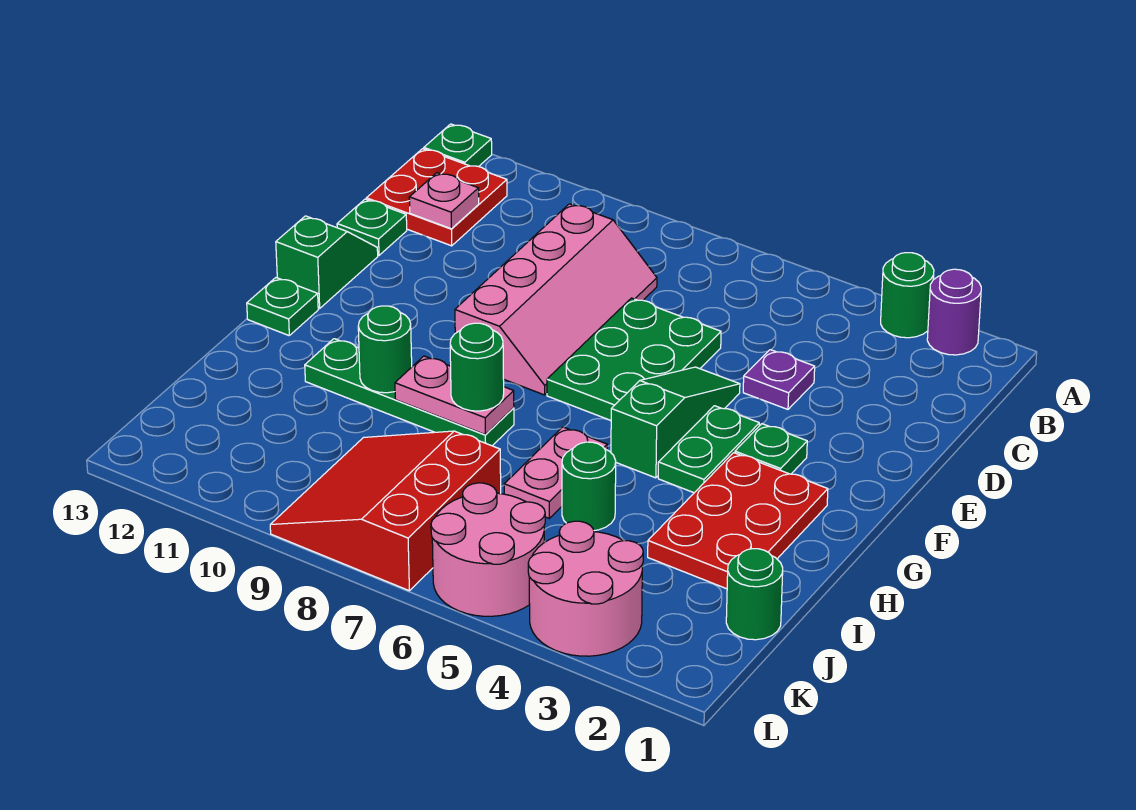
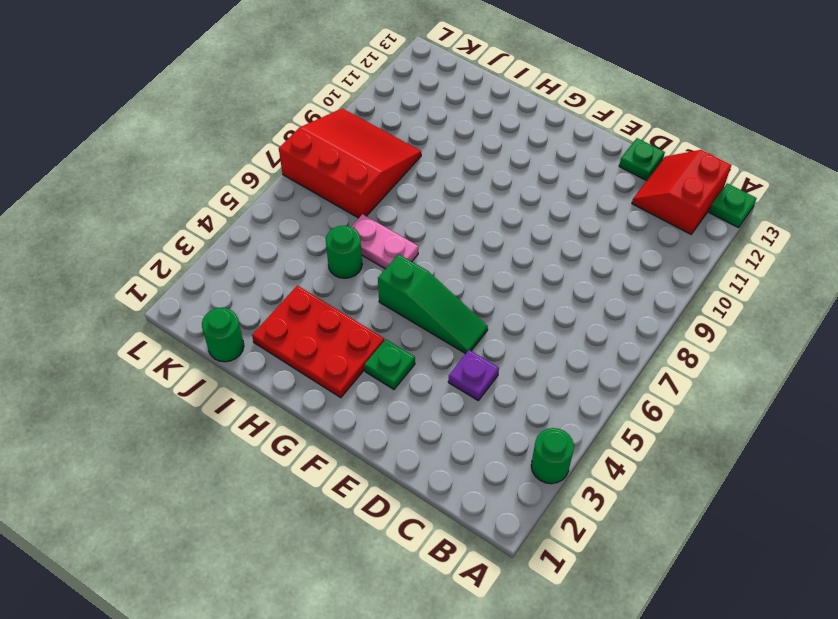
red 2x2 slope [632,150,731,234] -> red 2x2 plate [366,149,507,246]
none -> purple 1x1 round brick [927,269,981,355]
none -> pink 2x4 slope [455,204,657,395]
none -> green 2x3 plate [547,298,721,420]

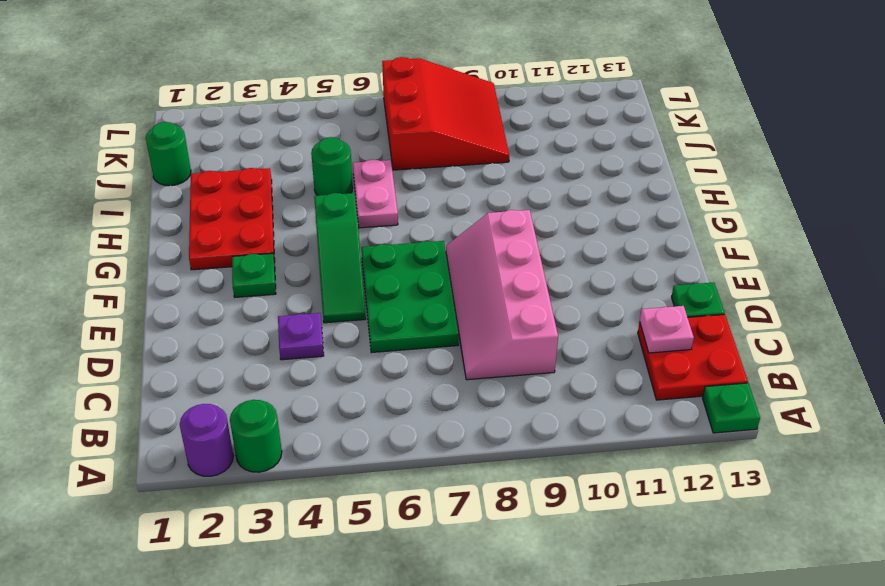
none -> green 1x2 slope [276,216,378,309]
none -> green 1x2 plate [658,406,759,493]
none -> green 1x1 plate [247,278,318,335]

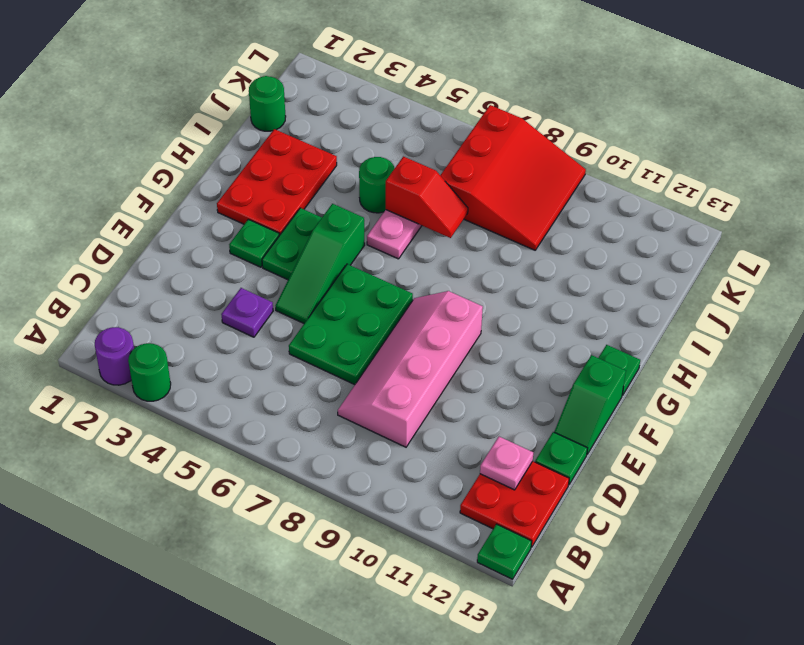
red 1x2 slope [386,157,468,238] -> none
none -> green 1x4 plate [305,339,514,446]
none -> pink 2x2 round brick [528,521,643,656]
none -> pink 2x2 round brick [431,483,545,616]

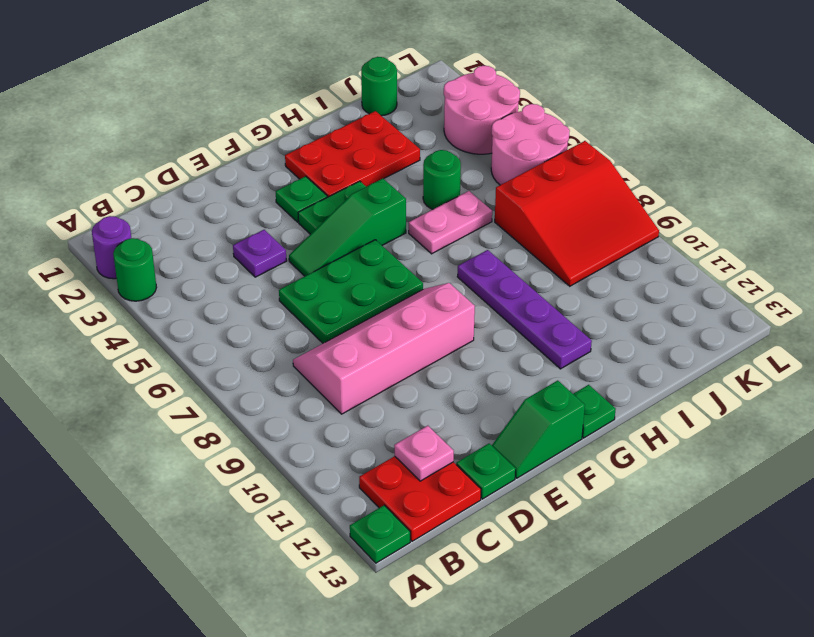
purple 1x4 plate [457,250,592,369] -> green 1x4 plate [305,339,514,446]
none -> pink 1x2 plate [395,356,514,434]
none -> green 1x1 round brick [358,306,412,393]
none -> green 1x1 round brick [450,323,504,411]

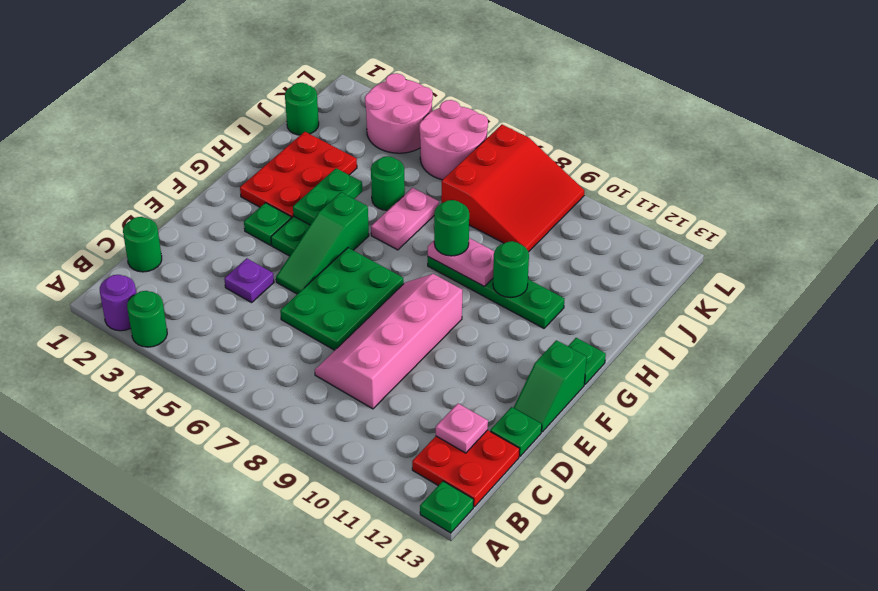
green 1x1 round brick [123,217,162,272] -> none
green 1x2 plate [293,168,362,225] -> none

